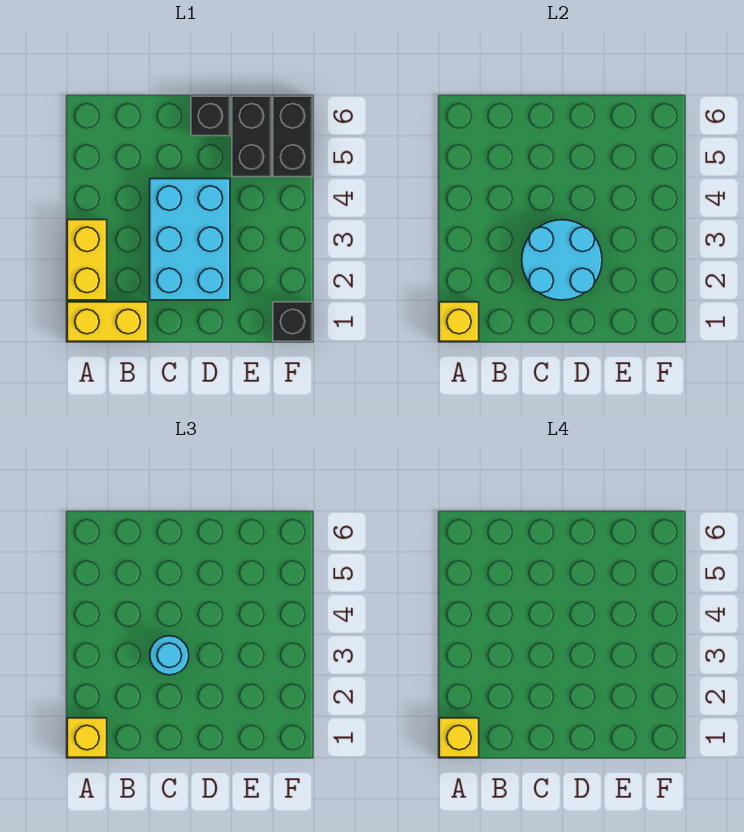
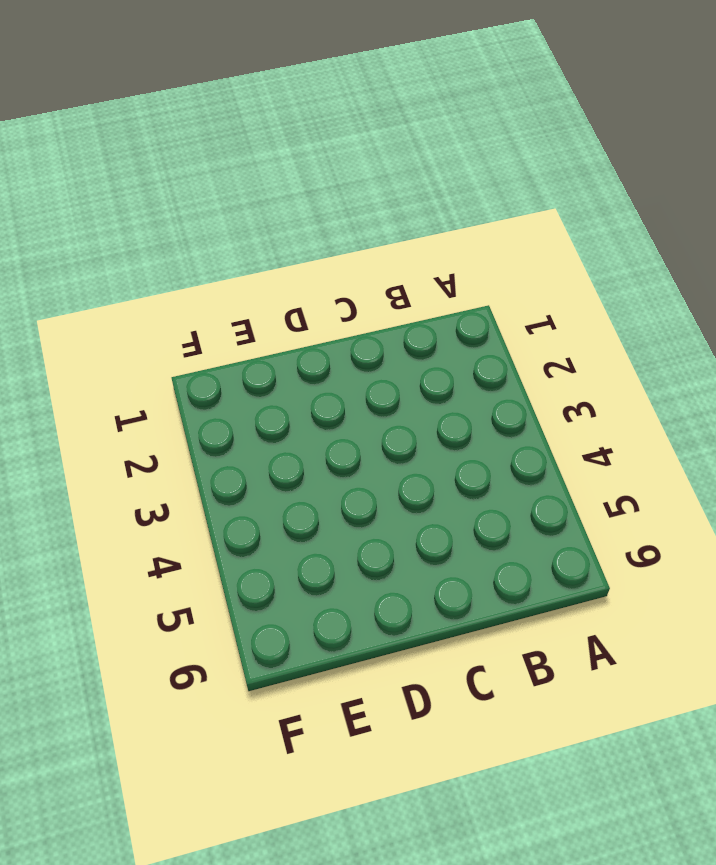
none -> yellow 1x2 brick [67,302,148,341]
none -> yellow 1x2 brick [67,220,107,300]
none -> cyan 2x3 brick [150,179,230,300]

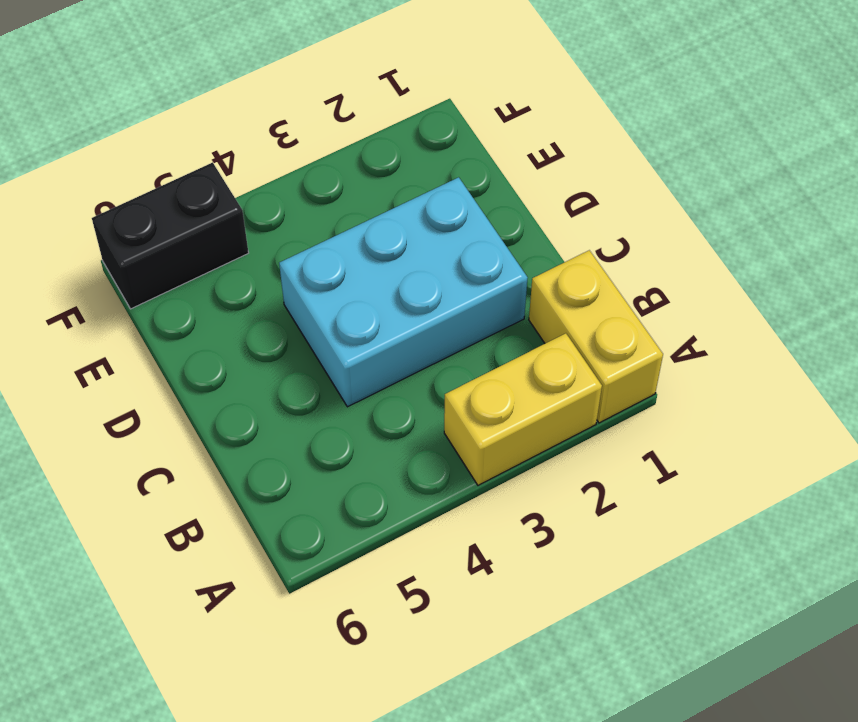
none -> black 1x1 brick [191,96,230,136]
none -> black 1x2 brick [232,96,271,177]
none -> black 1x1 brick [273,302,312,341]

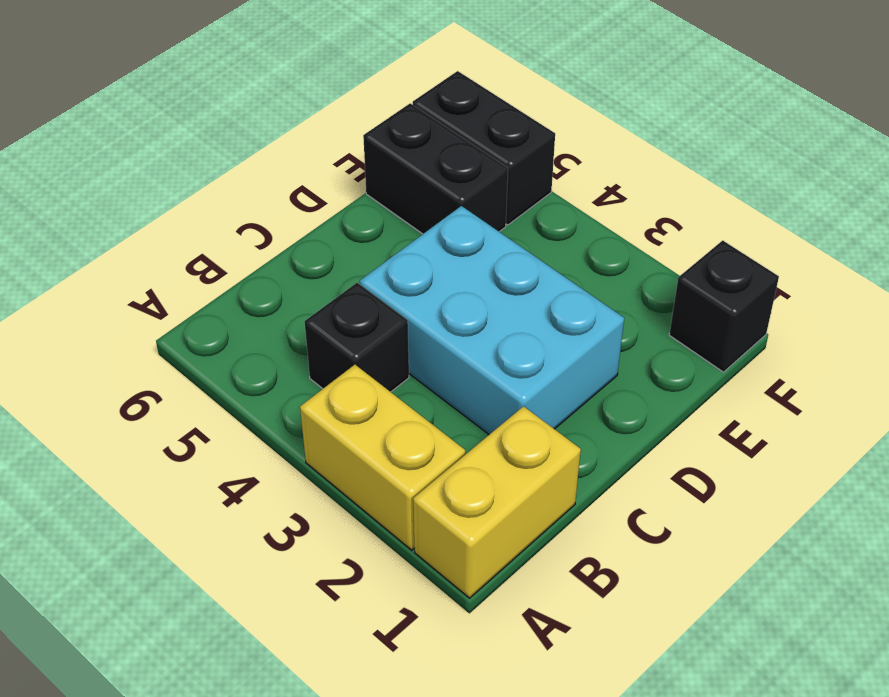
black 1x1 brick [304,283,409,392] -> black 1x1 brick moved to [191,96,230,136]
none -> yellow 1x1 brick [439,302,479,341]
none -> cyan 2x2 round brick [522,220,602,300]
none -> yellow 1x1 brick [67,718,107,757]

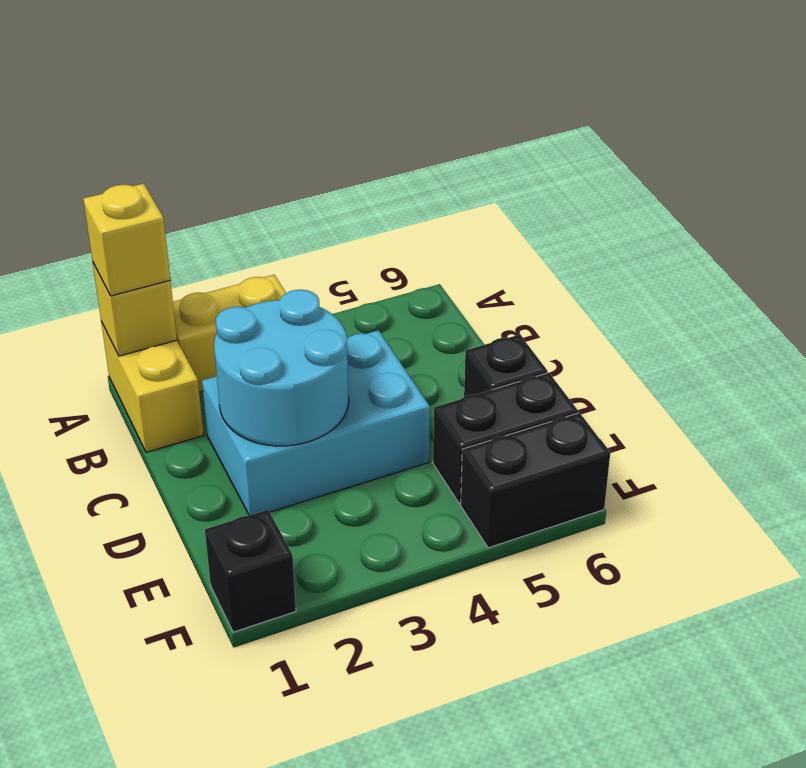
none -> cyan 1x1 round brick [150,636,189,675]
none -> yellow 1x1 brick [439,718,479,757]

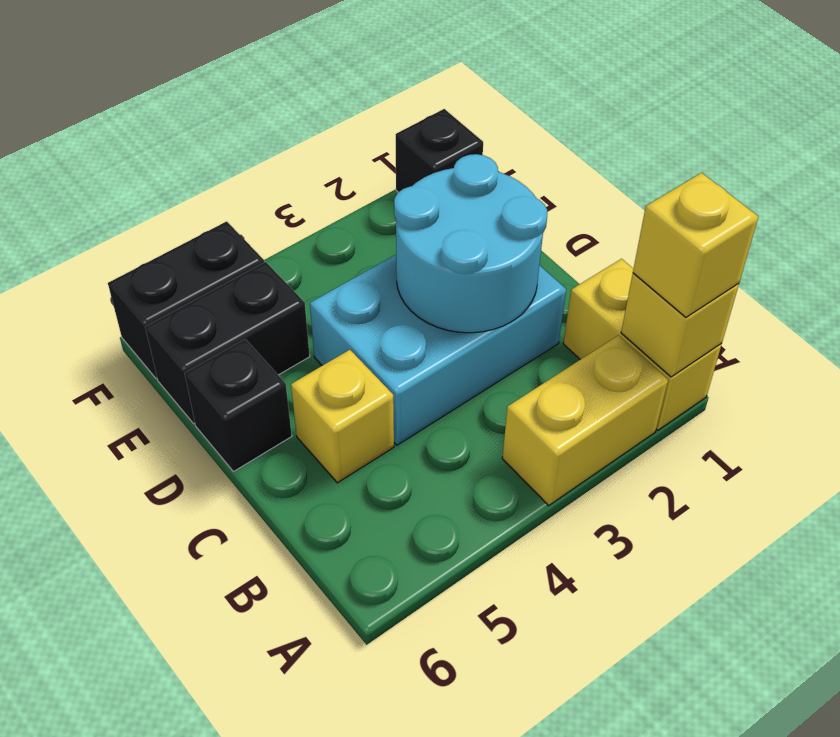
yellow 1x1 brick [291,350,394,483] -> yellow 1x1 brick moved to [439,718,479,757]
none -> cyan 1x1 round brick [150,636,189,675]

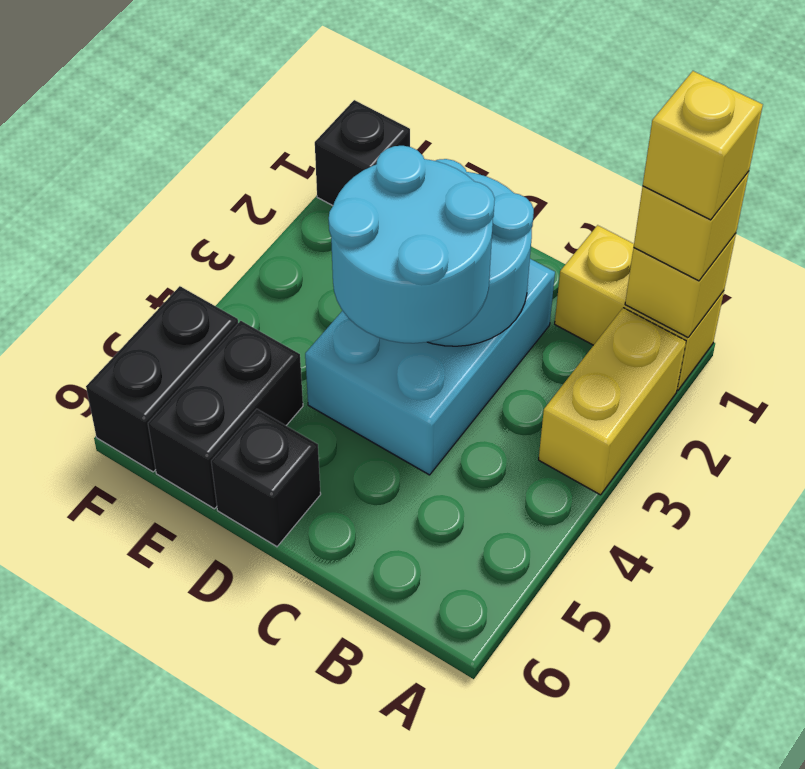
cyan 2x2 round brick [329,146,495,343] -> cyan 1x1 round brick [150,636,189,675]

